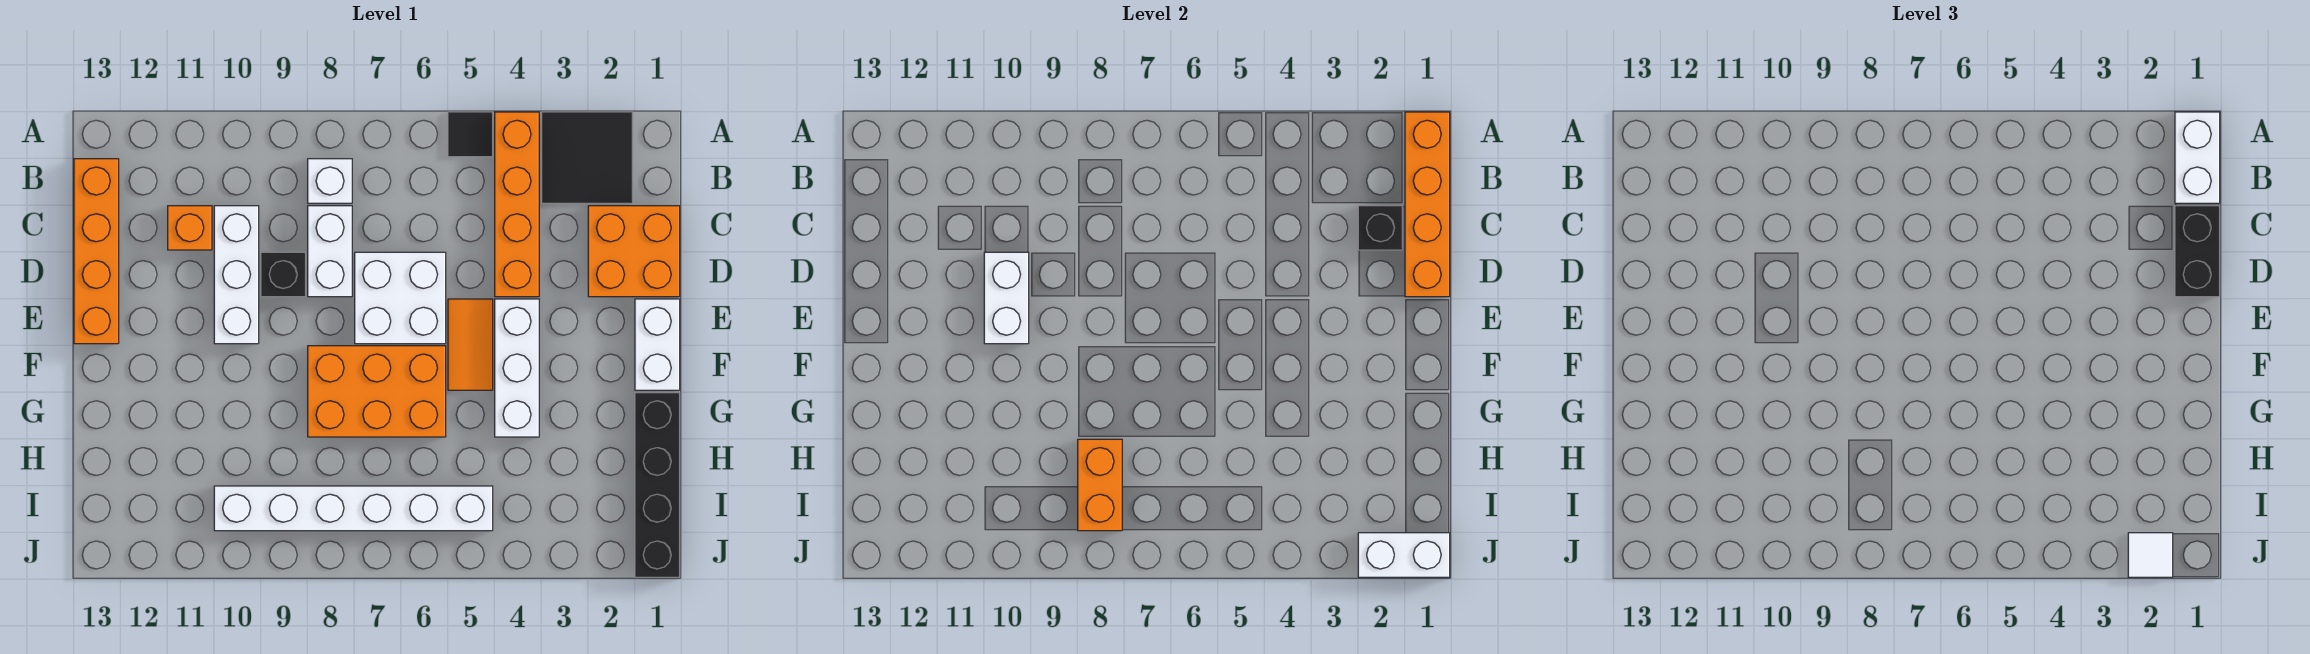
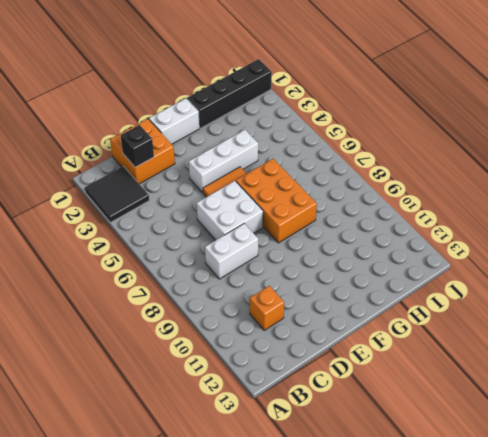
none -> orange 1x4 brick [495,112,539,297]
none -> black 1x1 tile [448,112,493,157]
none -> white 1x1 brick [308,159,352,203]

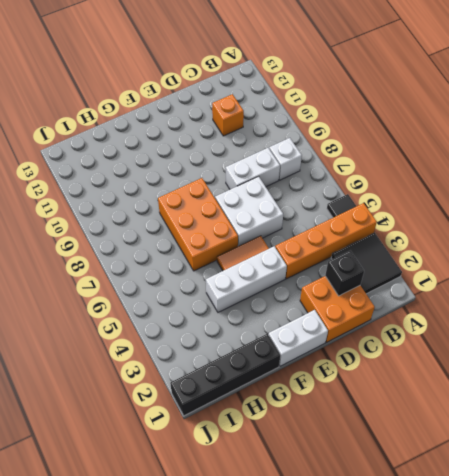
none -> orange 1x4 brick [74,159,119,344]
none -> white 1x3 brick [214,206,259,344]
none -> black 1x1 brick [261,252,306,297]

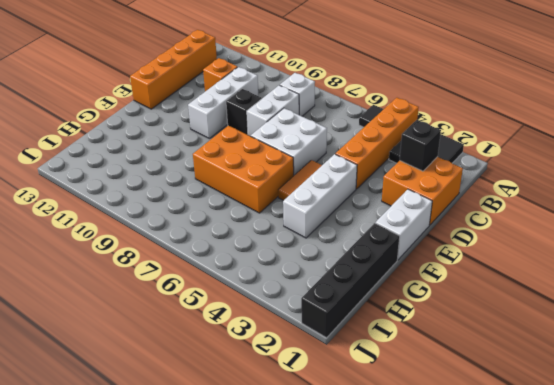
none -> white 1x6 brick [214,486,493,531]
none -> orange 1x4 brick [1405,112,1450,297]
none -> white 1x2 brick [984,252,1029,344]

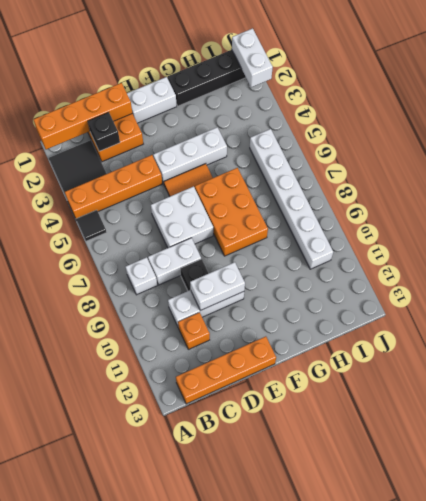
none -> orange 1x2 brick [1078,439,1122,531]
none -> white 1x2 brick [2175,112,2220,203]
none -> black 1x2 brick [2175,206,2220,297]

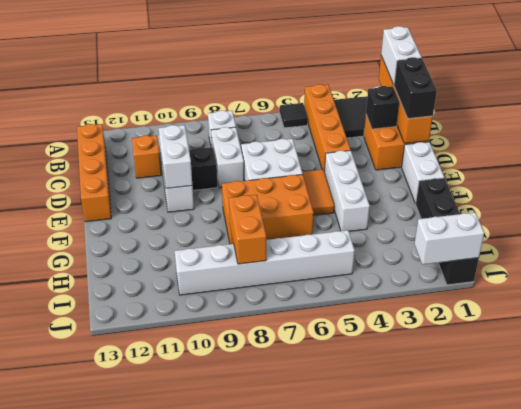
none -> white 1x1 tile [2128,533,2173,577]

